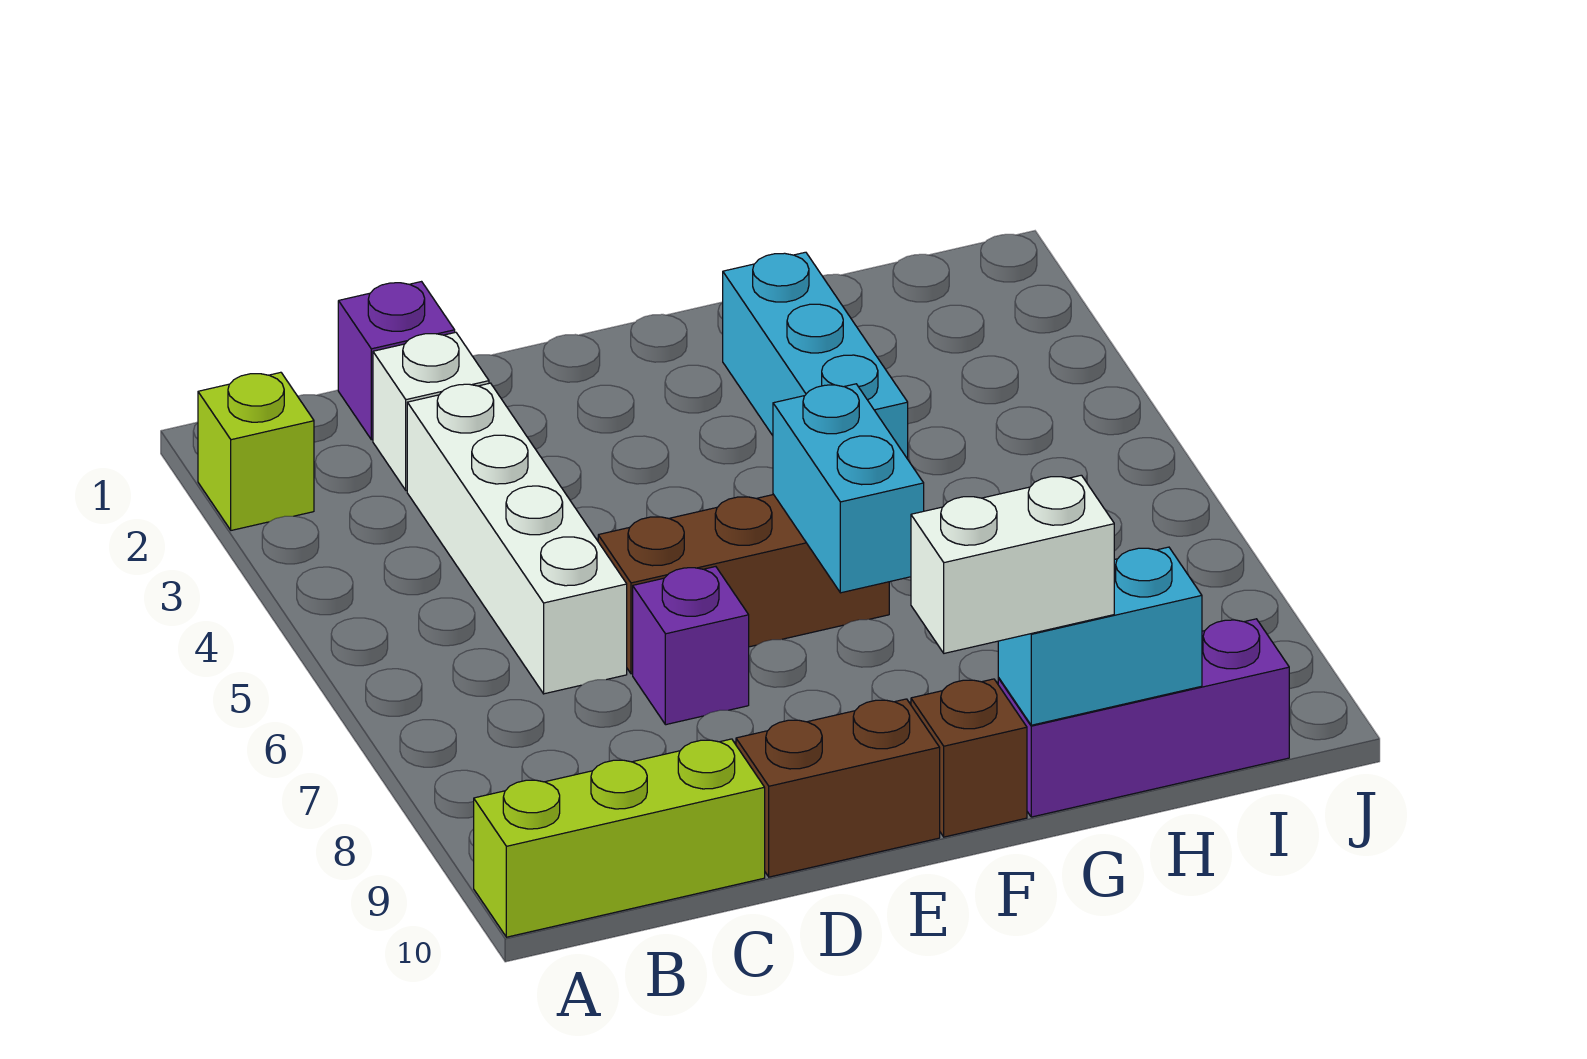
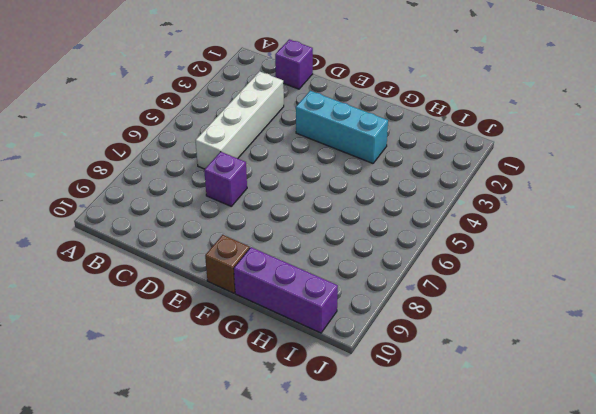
cyan 1x3 brick [296,91,388,163] -> cyan 1x3 brick turned to [723,252,908,459]
none -> lime 1x1 brick [198,372,314,530]
none -> lime 1x3 brick [474,739,765,937]
none -> white 1x1 brick [373,332,489,490]

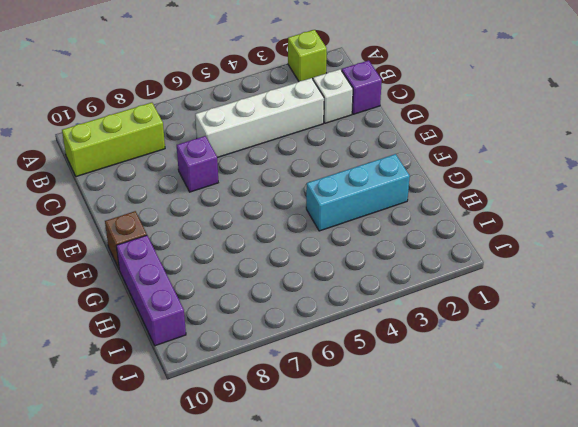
lime 1x3 brick [62,103,165,176] -> lime 1x3 brick turned to [474,739,765,937]
none -> brown 1x3 brick [598,495,889,674]
none -> brown 1x2 brick [736,699,940,877]
none -> cyan 1x2 brick [773,384,924,593]

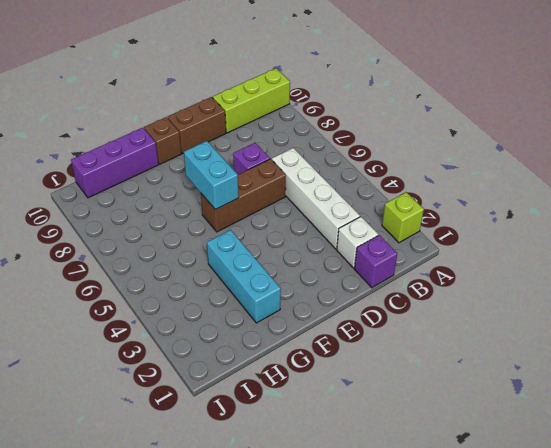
none -> cyan 1x2 brick [998,547,1202,725]
none -> white 1x2 brick [911,475,1114,653]

